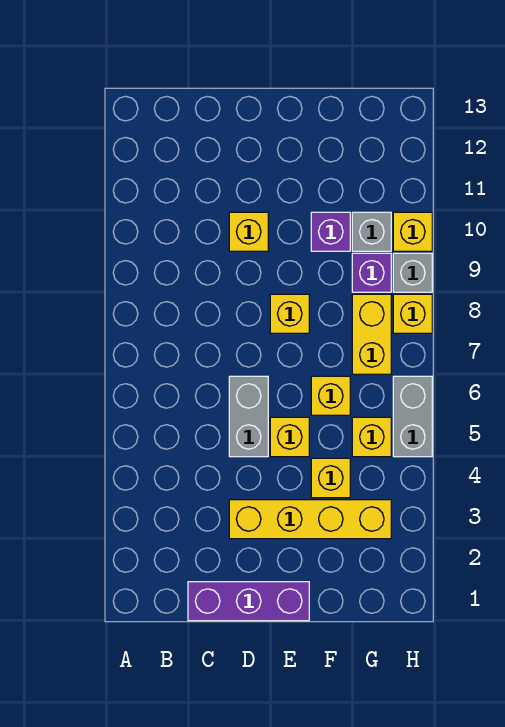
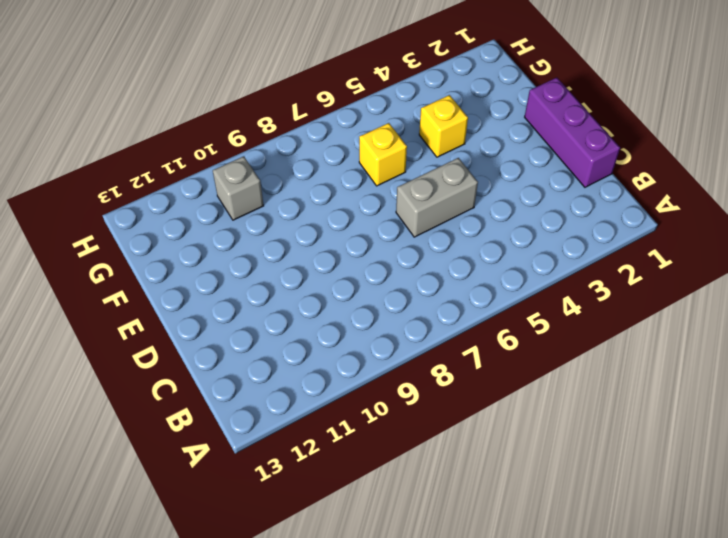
none -> yellow 1x4 brick [229,500,391,539]
none -> yellow 1x1 brick [229,212,268,251]
none -> yellow 1x1 brick [270,417,309,457]

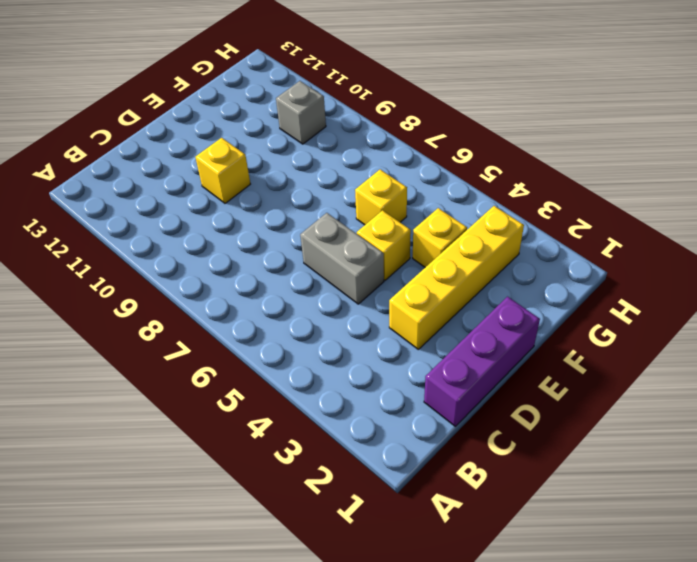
none -> yellow 1x1 brick [270,294,309,333]
none -> purple 1x1 brick [311,212,350,251]
none -> yellow 1x1 brick [352,417,391,457]

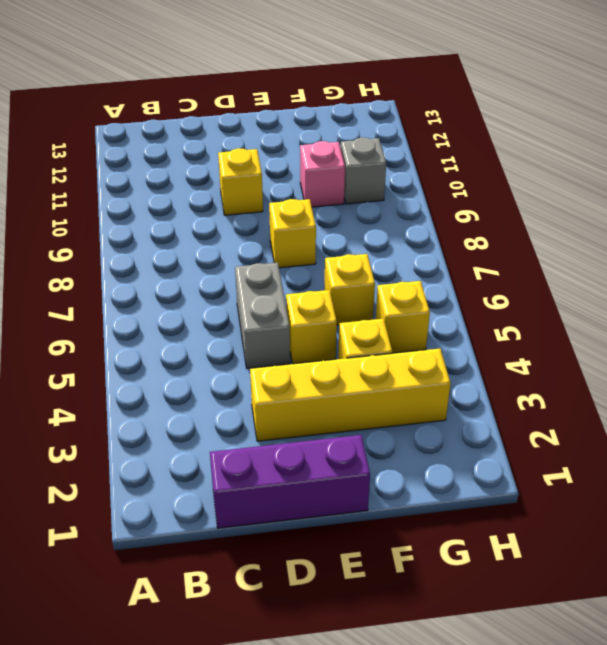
pink 1x1 brick [300,141,345,207] -> purple 1x1 brick [311,212,350,251]
none -> yellow 1x2 brick [352,294,391,374]
none -> purple 1x1 brick [352,253,391,292]
none -> grey 1x2 brick [393,376,432,457]

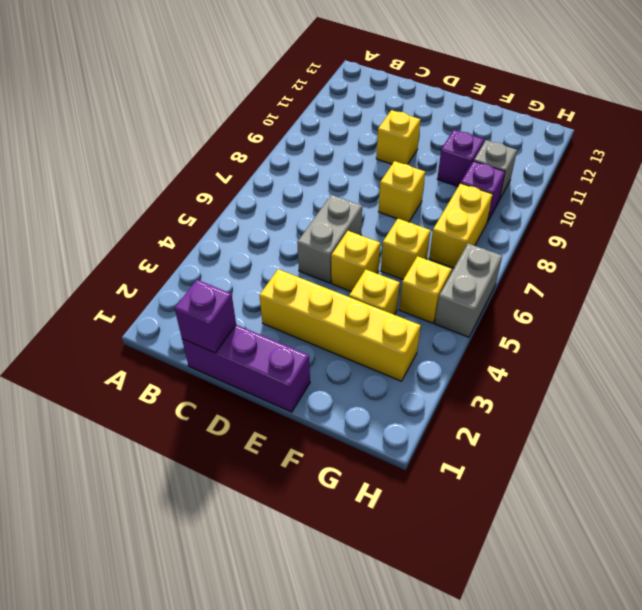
purple 1x1 brick [175,280,236,353] -> none
none -> yellow 1x1 brick [393,294,432,333]
none -> grey 1x1 brick [393,253,432,292]
none -> yellow 1x1 brick [393,212,432,251]

